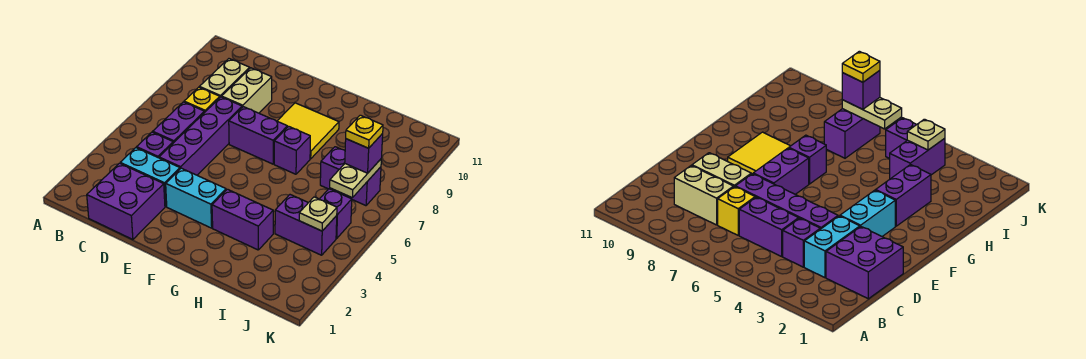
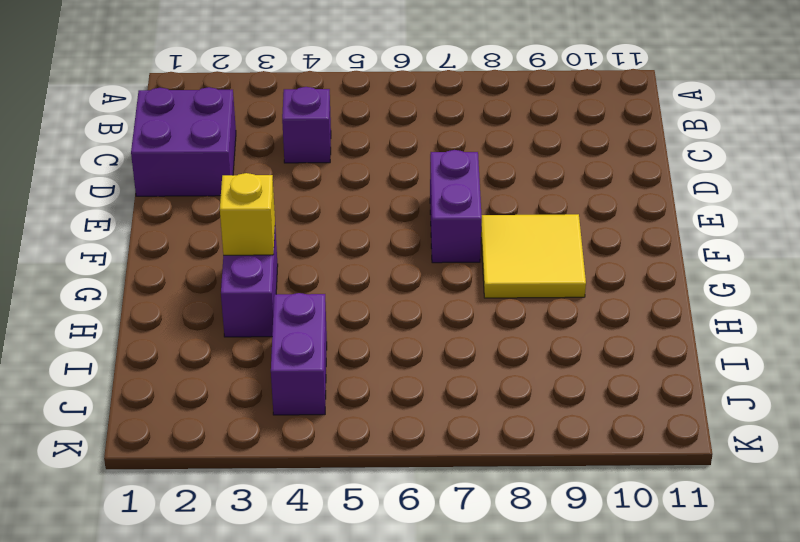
yellow 1x1 brick [220,173,275,255] -> yellow 1x1 brick moved to [184,87,220,112]
none -> cyan 1x2 brick [120,148,180,207]
none -> purple 1x2 brick [153,102,205,143]
none -> tan 1x2 brick [200,59,250,97]

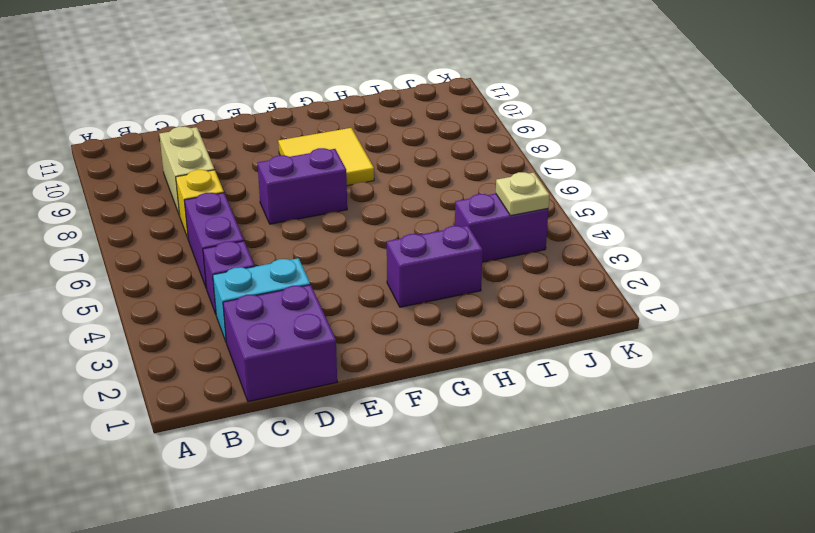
none -> purple 1x4 brick [159,97,242,175]
none -> tan 1x2 brick [222,68,272,113]
none -> cyan 1x2 brick [166,168,226,228]

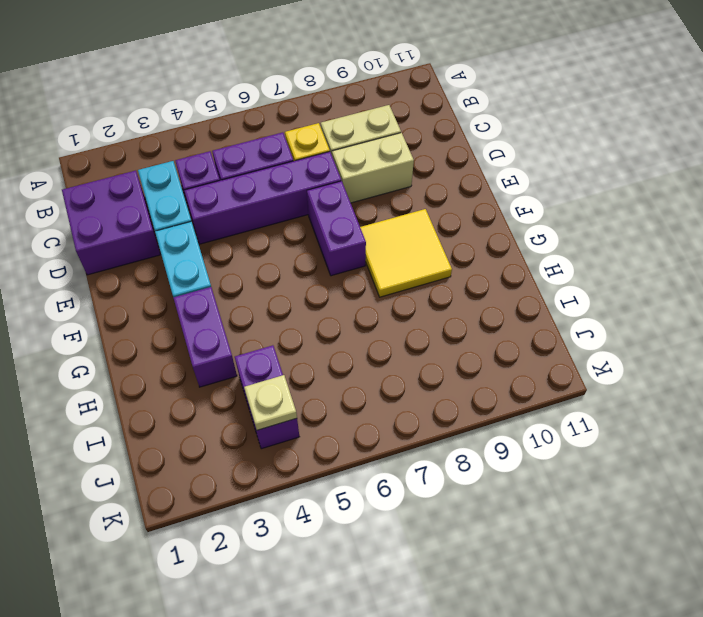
none -> purple 1x1 brick [274,126,310,174]
none -> purple 1x2 brick [320,147,381,206]
none -> purple 1x1 brick [320,189,352,238]

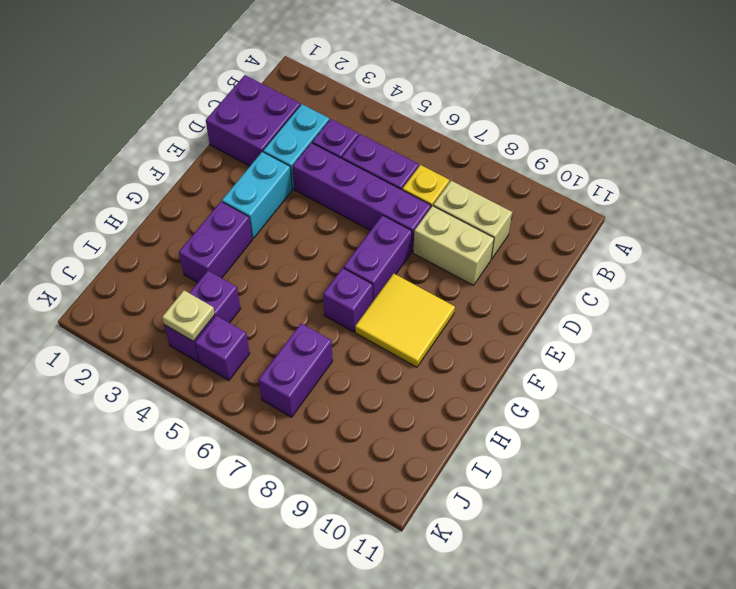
none -> tan 1x2 plate [330,159,381,198]
none -> purple 1x1 brick [345,134,383,173]
none -> yellow 1x1 plate [346,115,383,148]

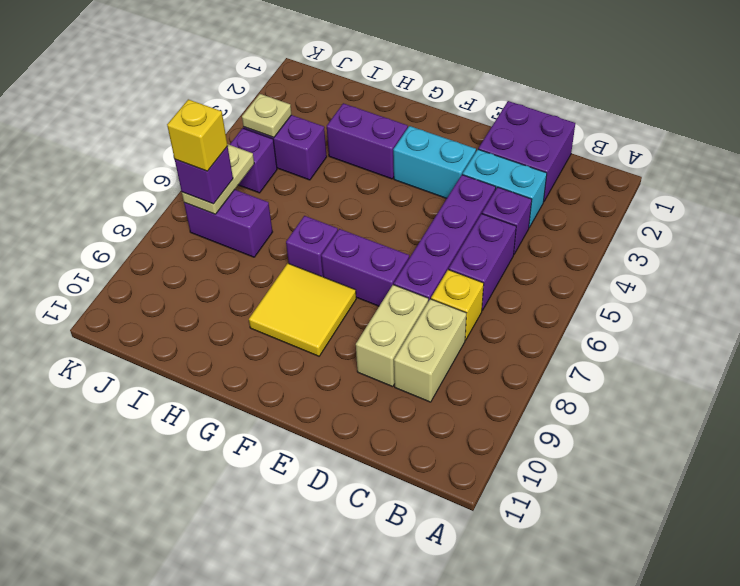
yellow 1x1 brick [167,99,228,171] -> yellow 1x1 plate [346,115,383,148]

